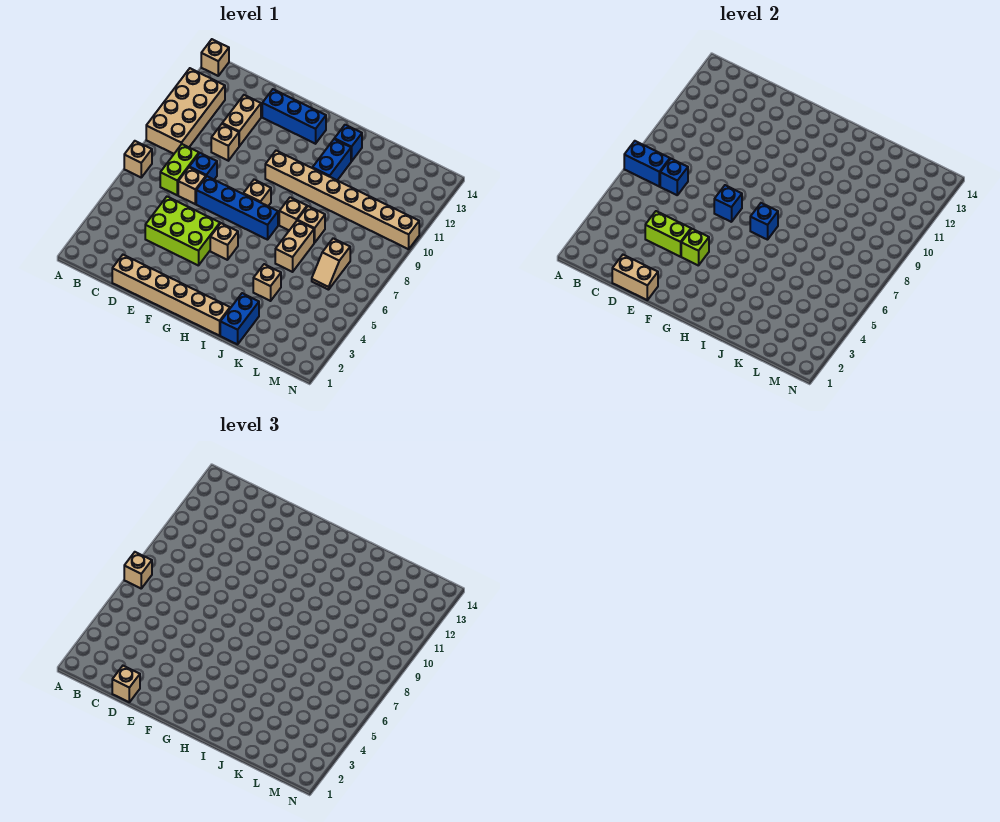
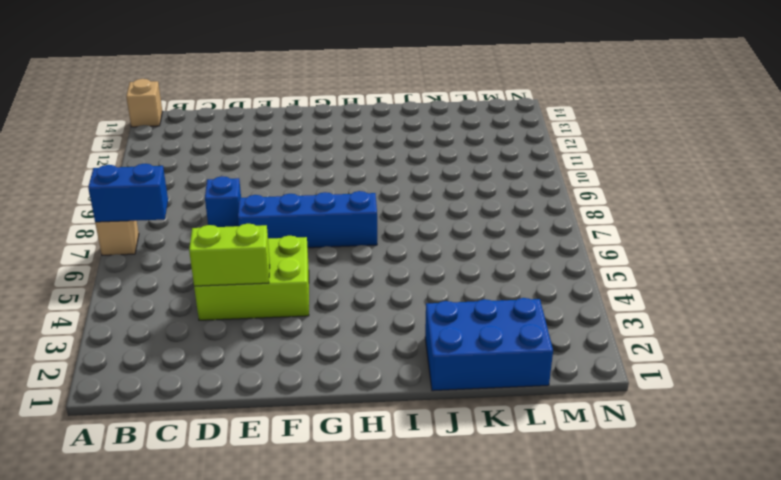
blue 2x3 brick [425,298,553,391] -> blue 1x2 brick [220,293,259,344]
none -> tan 2x4 brick [146,68,225,154]
none -> lime 1x2 brick [160,144,199,195]
none -> tan 1x6 brick [112,255,230,336]
none -> tan 1x1 brick [178,168,206,204]

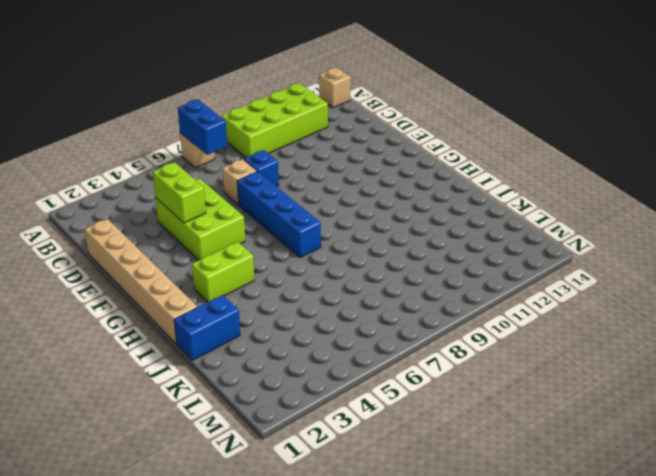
lime 2x4 brick [222,83,328,157] -> tan 2x4 brick [146,68,225,154]
lime 1x2 brick [192,242,254,302] -> lime 1x2 brick moved to [160,144,199,195]
none -> tan 1x1 brick [211,124,239,161]
none -> tan 1x2 brick [222,95,261,146]
none -> blue 1x3 brick [262,89,326,144]
none -> tan 1x1 brick [210,223,238,260]

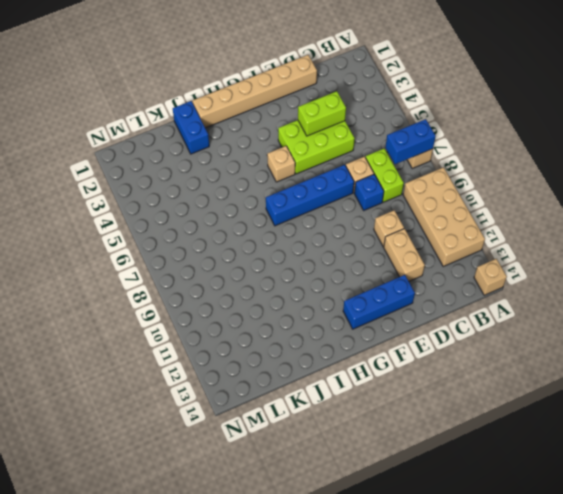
none -> tan 1x1 brick [243,180,271,206]
none -> tan 1x8 brick [265,151,419,249]
none -> tan 1x1 brick [279,197,307,230]
none -> blue 1x2 brick [313,139,351,180]

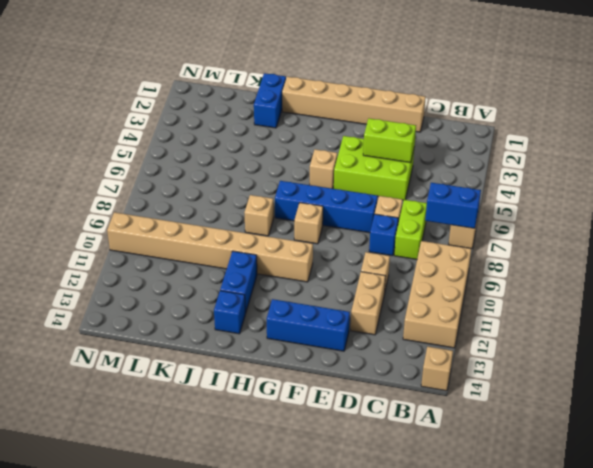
none -> tan 1x1 brick [253,264,281,301]
none -> tan 1x2 brick [275,221,314,272]
none -> tan 1x1 brick [297,206,325,243]
none -> tan 1x2 slope [312,238,350,290]

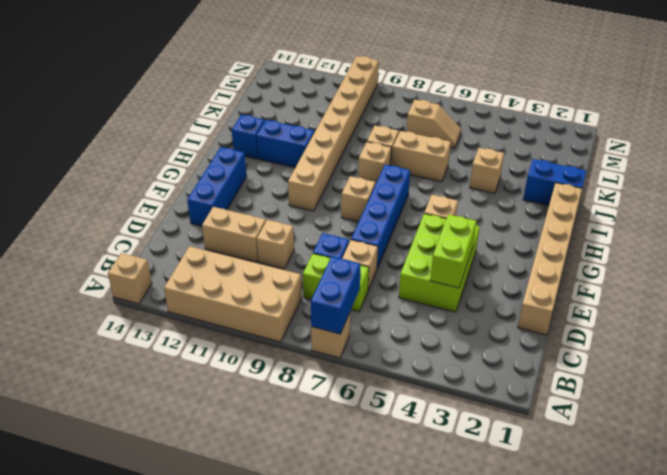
none -> blue 1x1 brick [660,159,688,195]
none -> tan 1x2 brick [612,255,658,300]
none -> lime 1x1 brick [681,229,709,266]
none -> blue 1x1 brick [714,185,742,222]

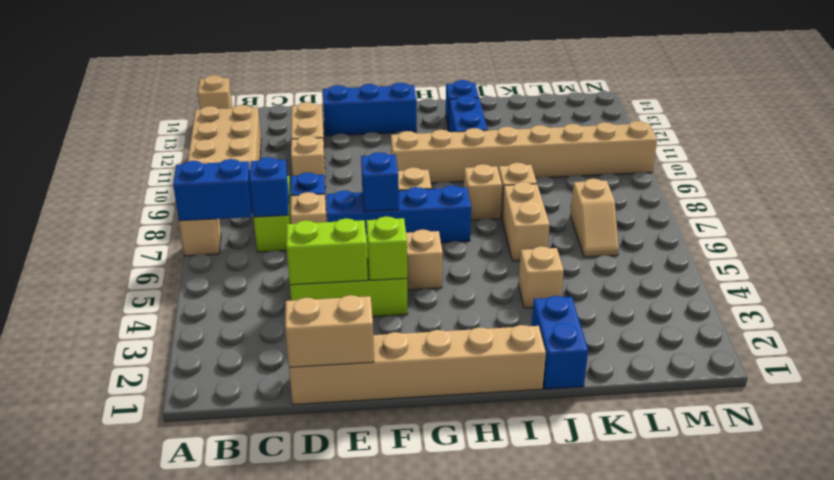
none -> blue 1x1 brick [750,203,778,240]
none -> tan 1x1 brick [124,552,152,588]
none -> tan 1x1 brick [112,666,140,702]

